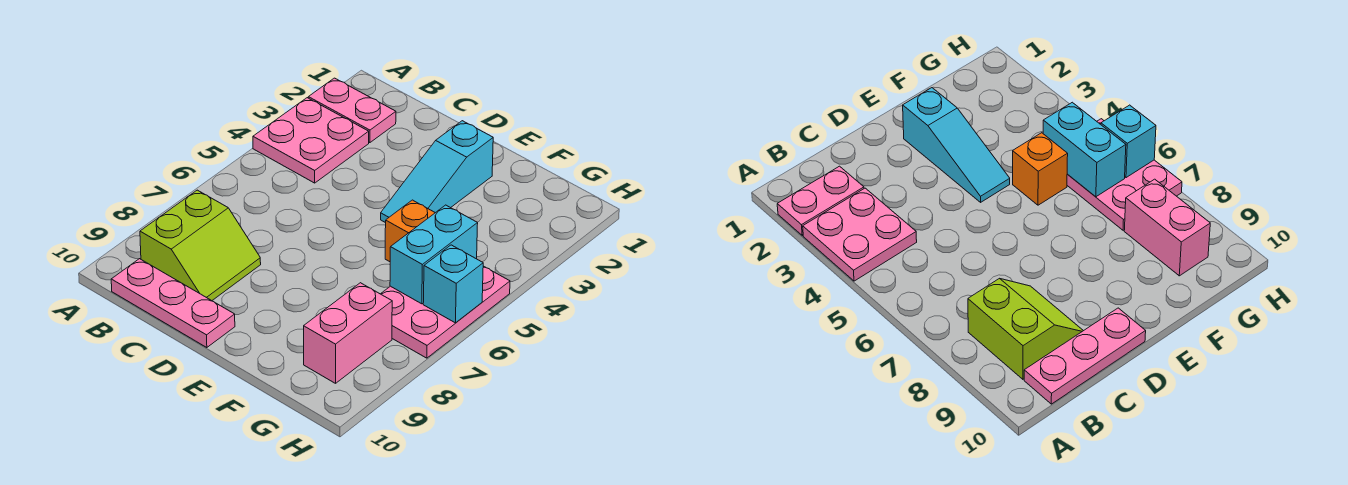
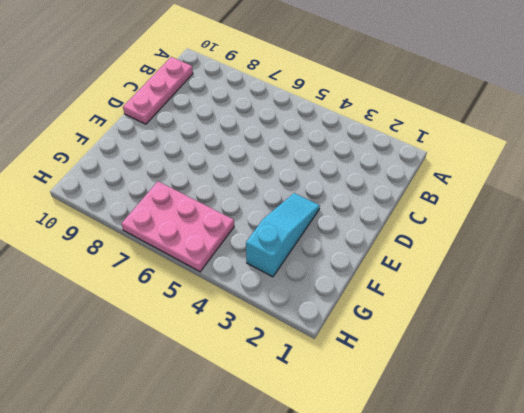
cyan 1x3 slope [246,193,320,277] -> cyan 1x3 slope turned to [381,121,493,223]
none -> pink 1x2 plate [308,78,396,143]
none -> pink 2x2 plate [253,98,369,183]

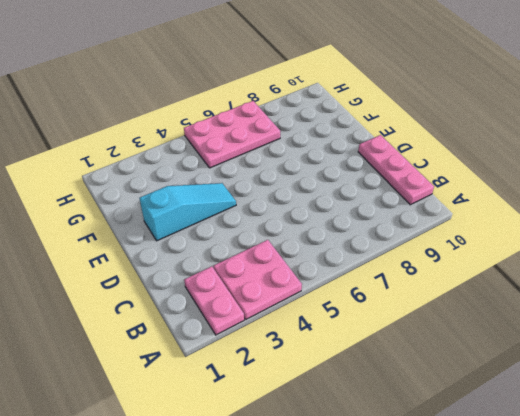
none -> lime 2x2 slope [140,190,261,301]
none -> orange 1x1 brick [385,200,435,262]

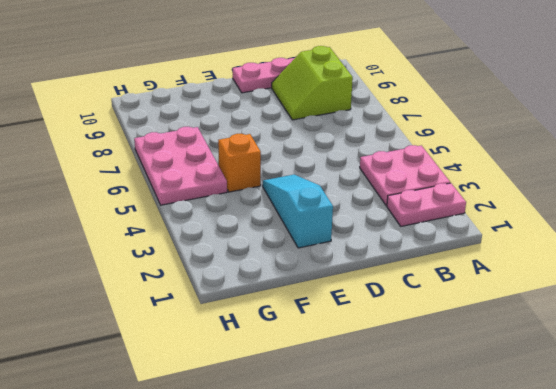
none -> pink 1x2 brick [304,283,392,383]
none -> cyan 1x2 brick [390,205,478,304]

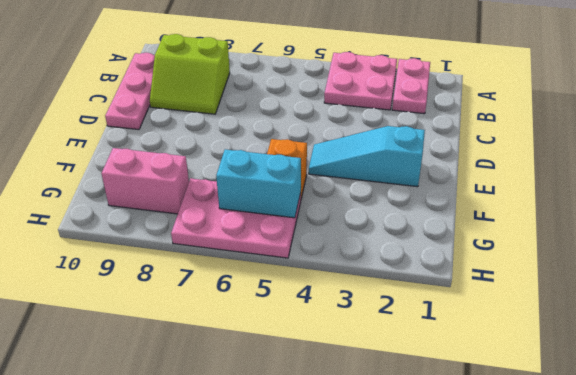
none -> cyan 1x1 brick [423,245,483,323]

